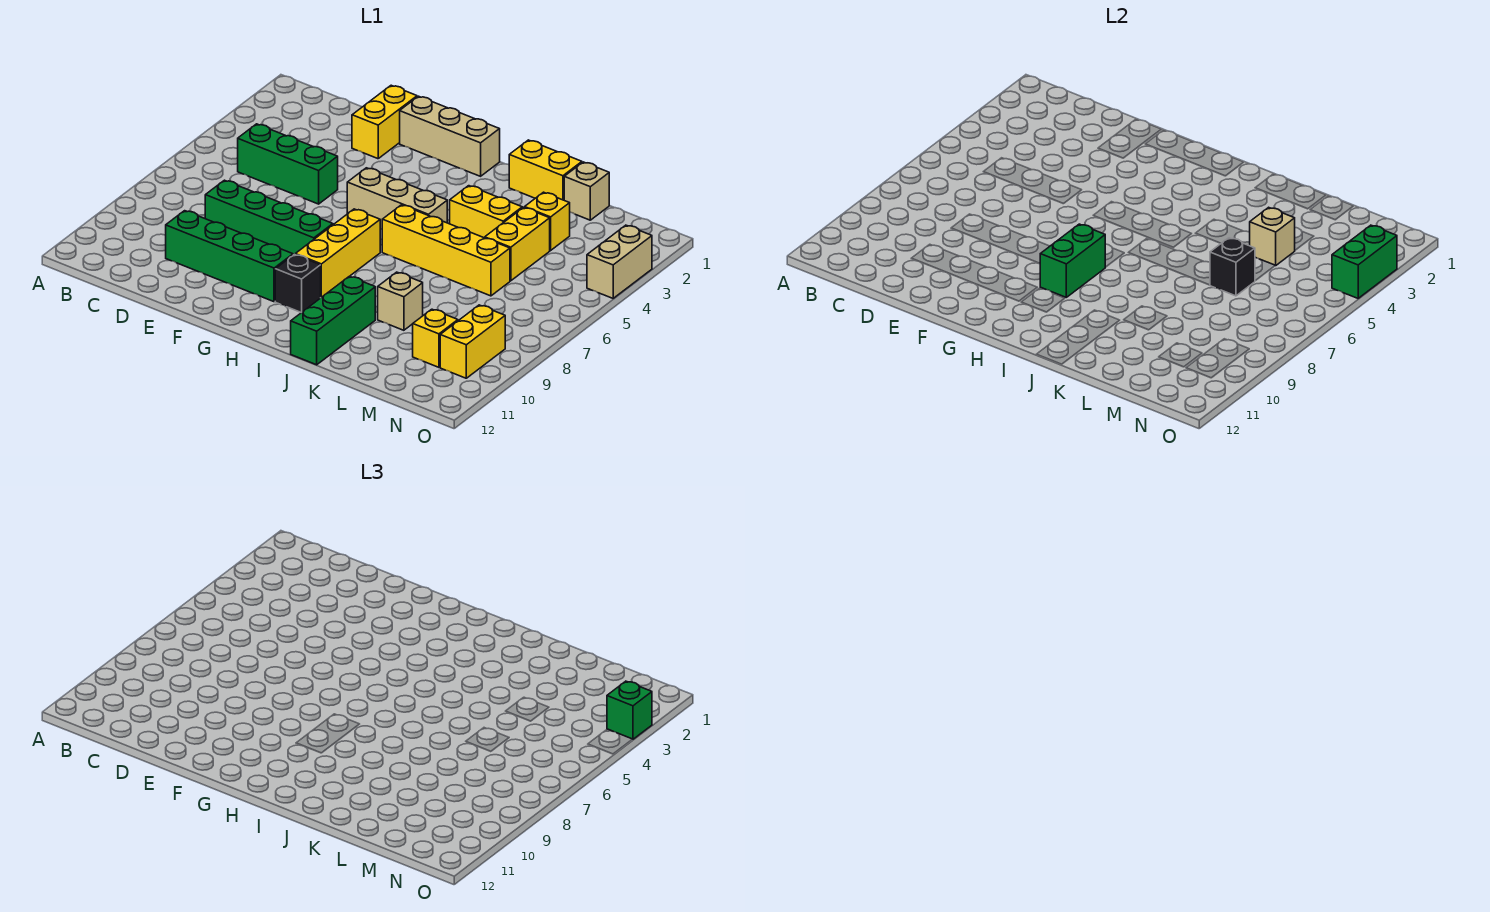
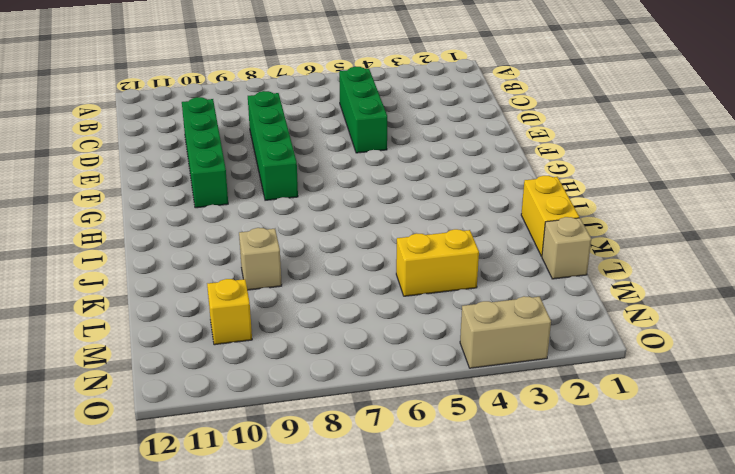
none -> yellow 1x2 brick [352,85,417,159]
none -> tan 1x3 brick [400,96,500,176]
none -> tan 1x3 brick [347,168,447,229]

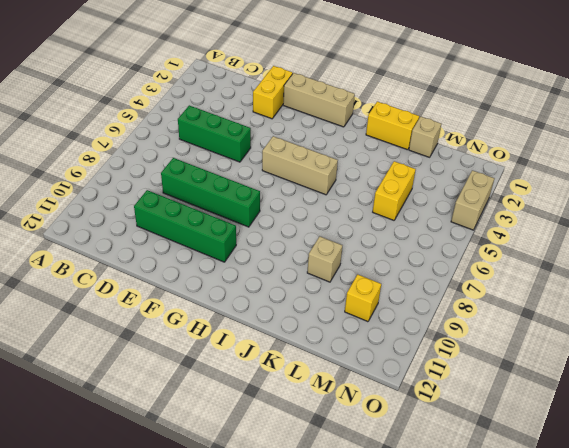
none -> yellow 1x3 brick [295,209,380,297]
none -> black 1x1 brick [275,255,321,313]
none -> yellow 1x4 brick [382,205,510,296]

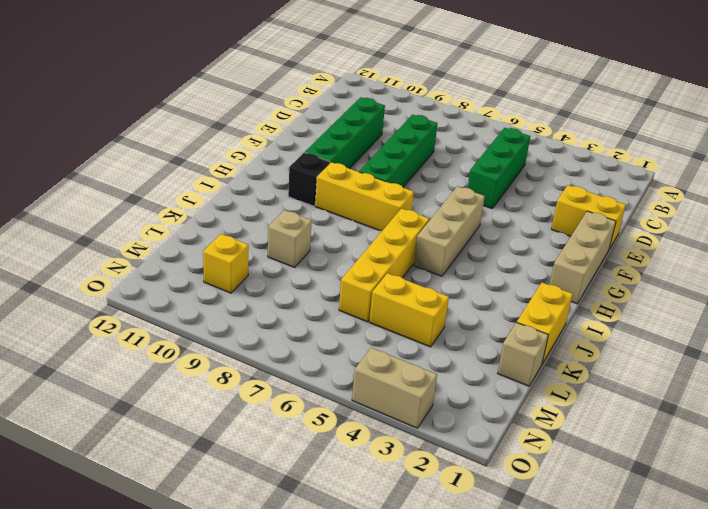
none -> yellow 1x2 brick [450,186,522,238]
none -> green 1x3 brick [291,276,375,365]
none -> yellow 1x1 brick [525,192,570,250]

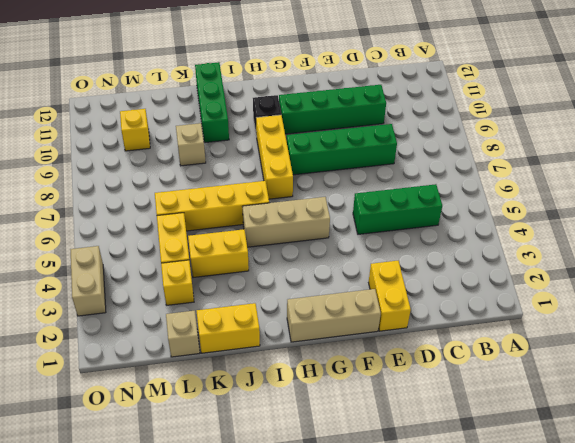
none -> yellow 1x2 brick [440,305,505,378]
none -> green 1x2 brick [1040,224,1105,297]
none -> tan 1x1 brick [1250,207,1295,266]

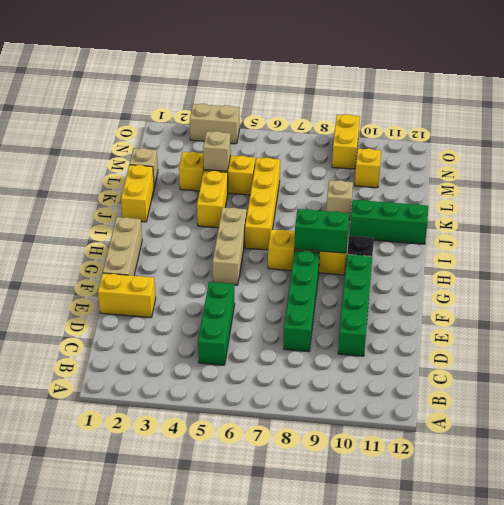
yellow 1x2 brick [332,114,360,169] -> yellow 1x2 brick turned to [440,305,505,378]
none -> black 1x1 brick [1210,238,1255,296]
none -> green 1x2 brick [1332,225,1397,298]
none -> green 1x1 brick [607,681,652,739]

